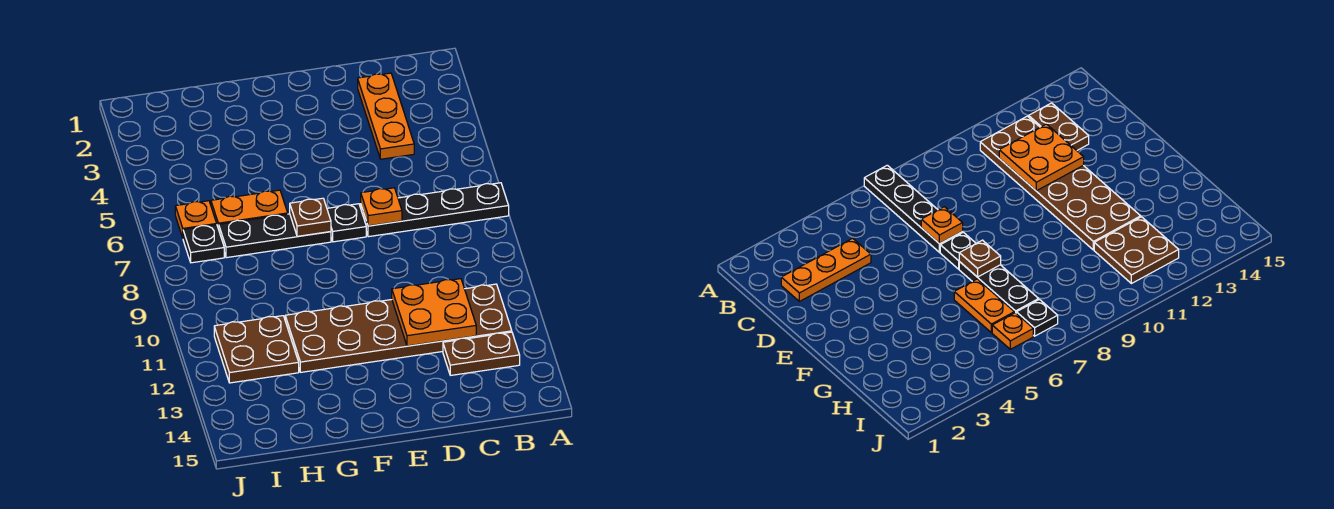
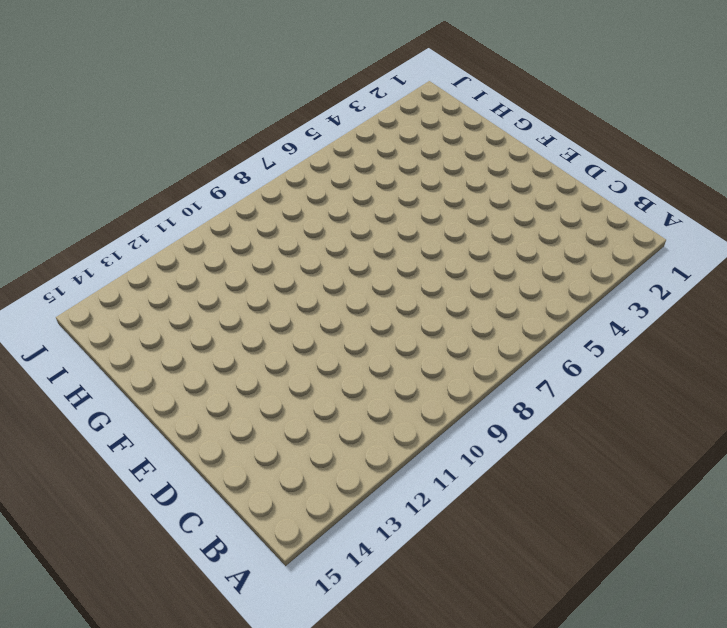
none -> black 1x4 plate [361,183,509,237]
none -> brown 2x6 plate [285,284,512,372]
none -> brown 1x2 plate [443,332,520,375]

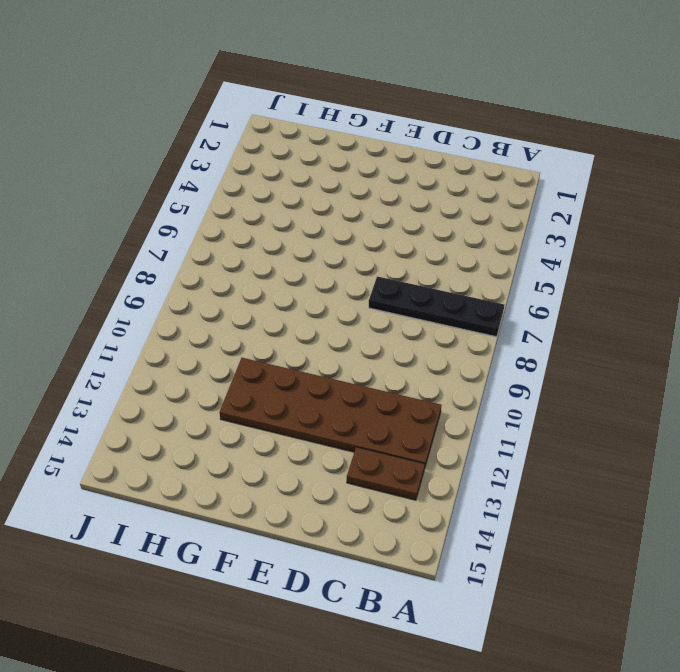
none -> orange 1x3 plate [358,73,414,159]
none -> black 1x1 plate [327,204,366,242]
none -> black 1x3 plate [219,214,331,258]

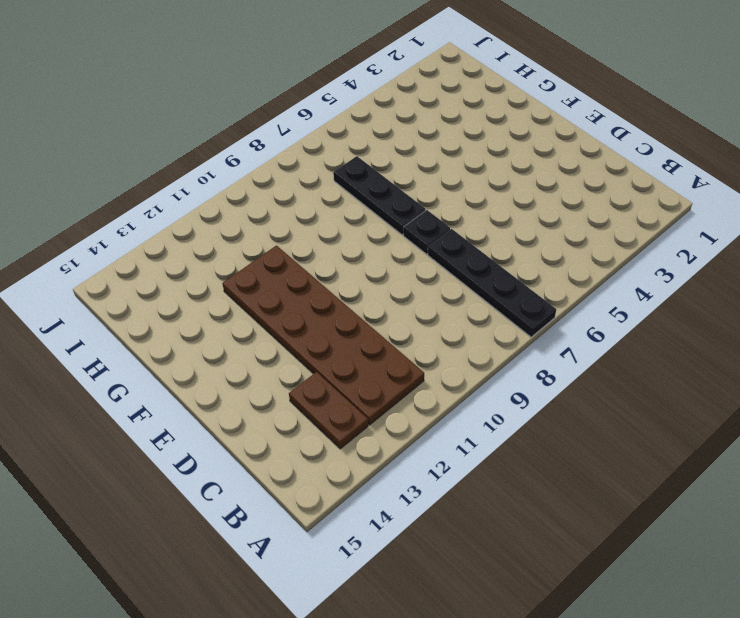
none -> orange 1x3 plate [358,73,414,159]
none -> orange 1x2 plate [211,190,288,229]
none -> brown 2x2 plate [214,316,299,383]

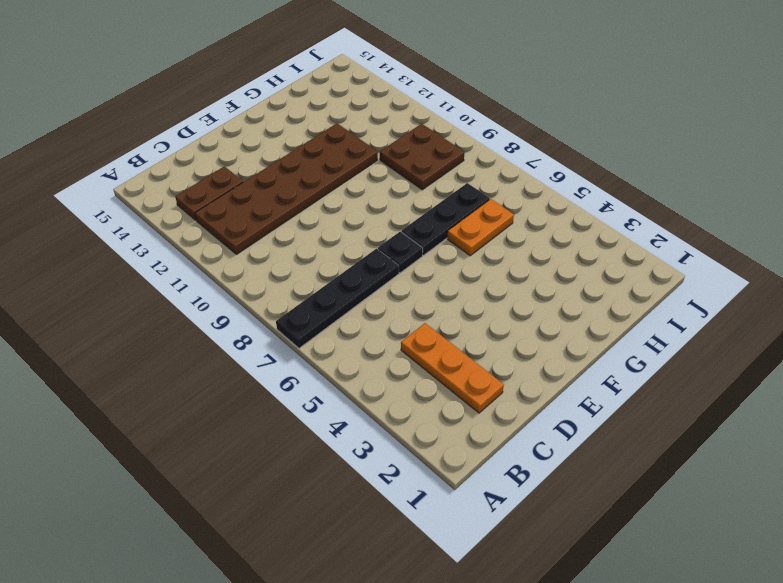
brown 2x2 plate [380,124,464,190] -> brown 2x2 plate moved to [214,316,299,383]
none -> orange 1x1 plate [175,201,217,238]
none -> black 1x1 plate [183,225,224,263]
none -> orange 2x2 plate [392,279,476,346]

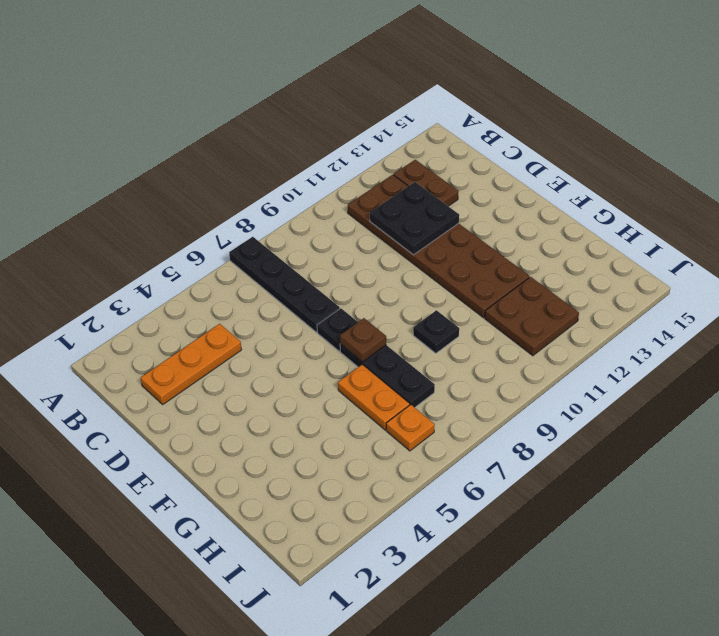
black 2x2 plate [370,182,459,255] -> orange 2x2 plate [392,279,476,346]
black 1x1 plate [413,310,459,353] -> black 1x1 plate moved to [183,225,224,263]
none -> orange 1x1 plate [361,188,402,226]

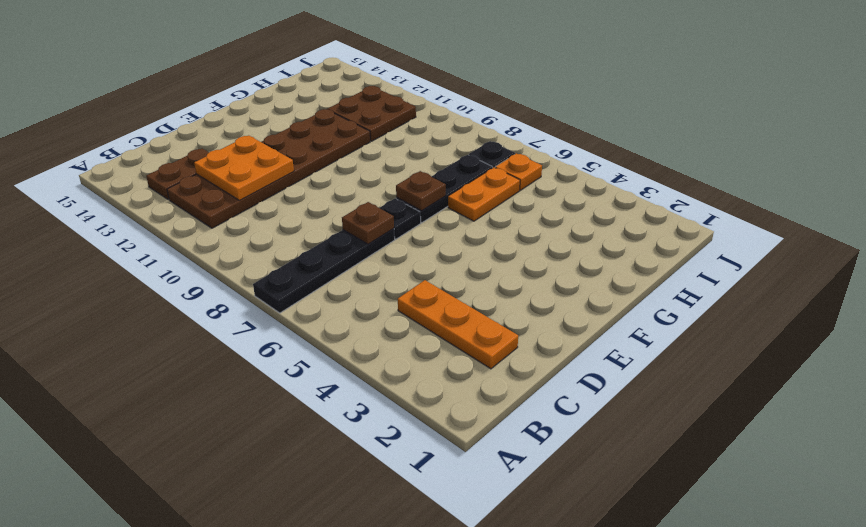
brown 1x1 plate [342,202,394,244] -> orange 1x1 plate [361,188,402,226]

